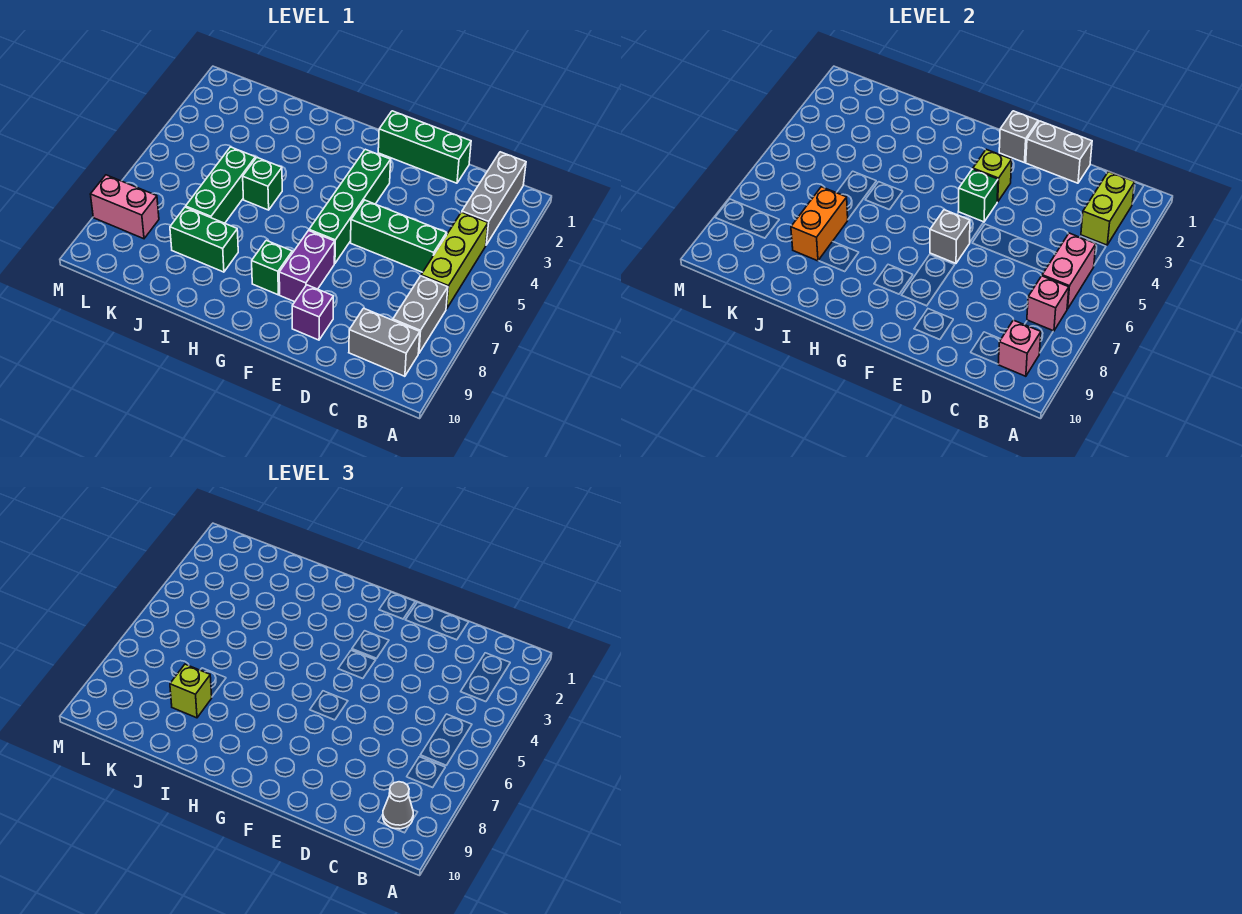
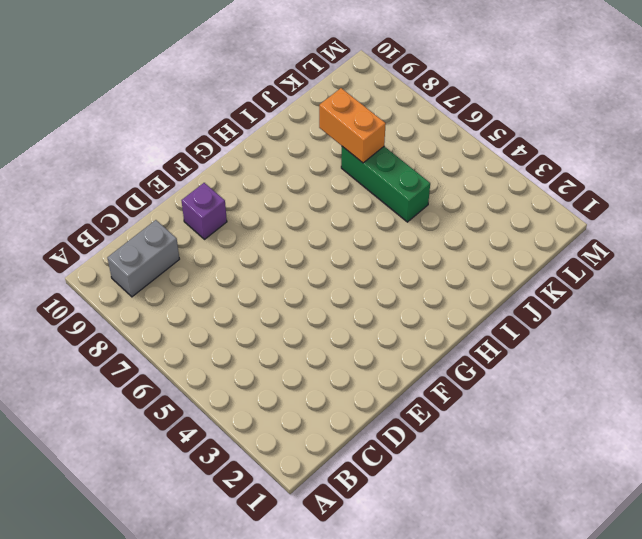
none -> grey 1x3 brick [462,152,526,245]
none -> lime 1x3 brick [421,212,488,309]
none -> grey 1x2 brick [393,276,448,353]

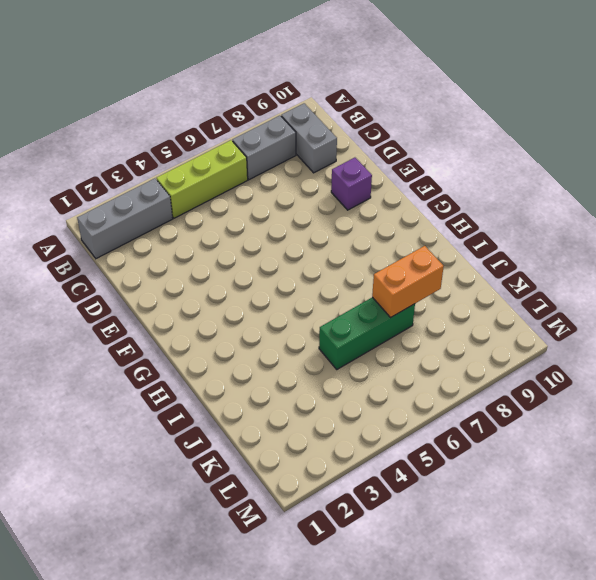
none -> green 1x3 brick [351,200,447,272]
none -> green 1x3 brick [378,111,471,183]
none -> green 1x4 brick [309,149,391,263]

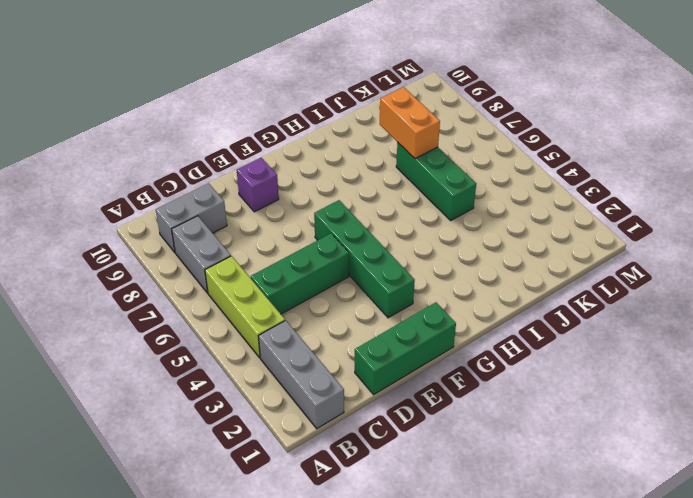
none -> purple 1x2 brick [279,231,335,302]
none -> green 1x1 brick [252,240,292,295]
none -> green 1x1 brick [243,157,282,210]

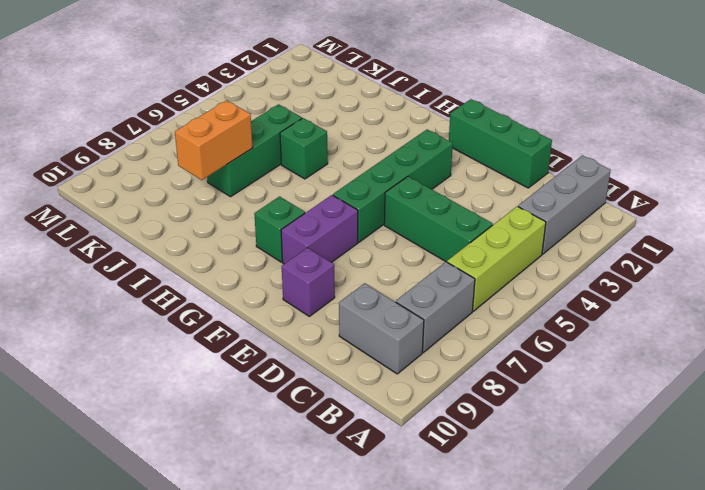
none -> green 1x2 brick [170,207,238,272]
none -> pink 1x2 brick [90,175,159,239]
none -> lime 1x2 brick [1081,172,1135,245]

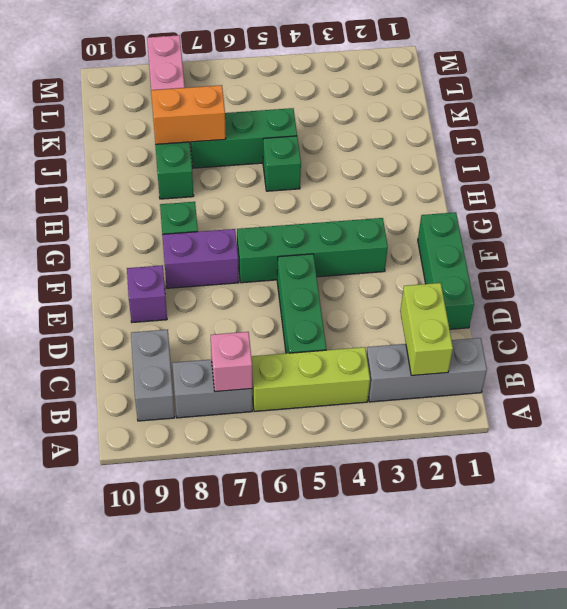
lime 1x2 brick [400,283,453,376] -> lime 1x2 brick turned to [1081,172,1135,245]
none -> pink 1x2 brick [1042,233,1096,309]
none -> pink 1x1 brick [998,320,1041,376]
none -> grey 1x2 brick [1026,121,1092,183]

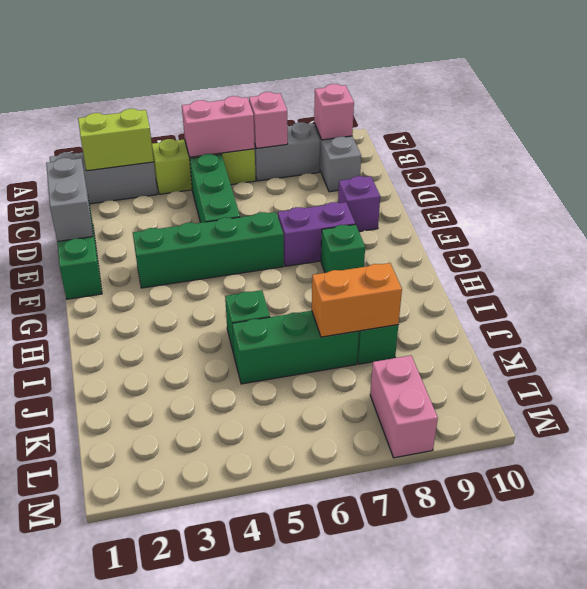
none -> grey 1x1 brick [999,111,1038,162]
none -> lime 1x1 brick [973,149,1012,202]
none -> green 1x1 brick [958,169,998,222]

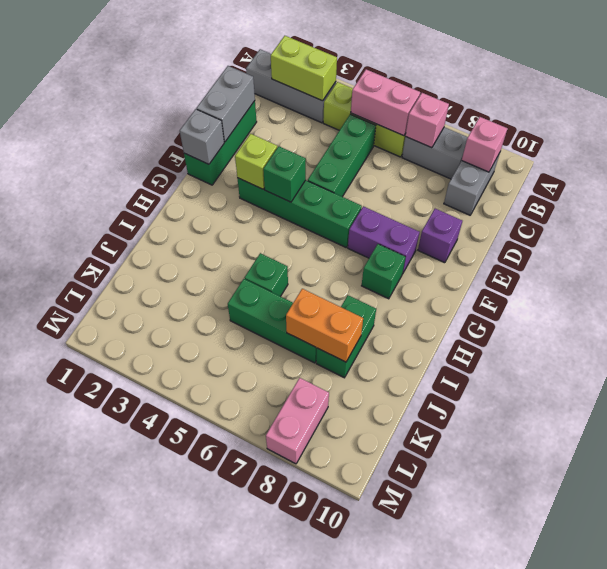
none -> grey 1x1 brick [930,210,970,263]
none -> grey 1x1 cone [383,782,413,829]
none -> lime 1x1 brick [170,664,212,718]

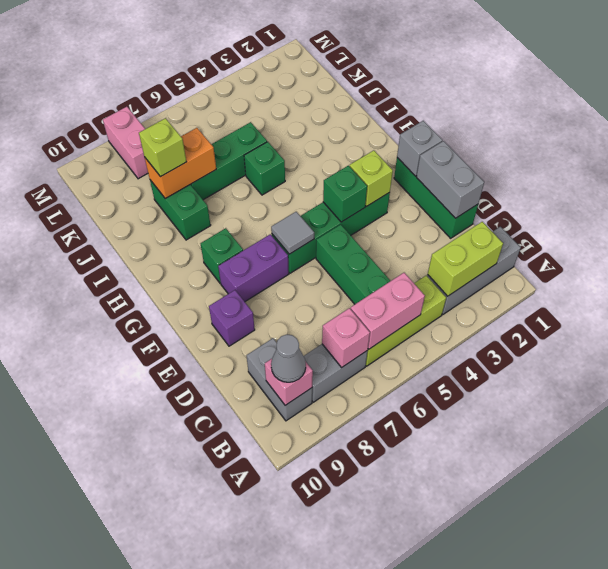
grey 1x1 tile [271,212,314,254] -> grey 1x1 brick [930,210,970,263]

